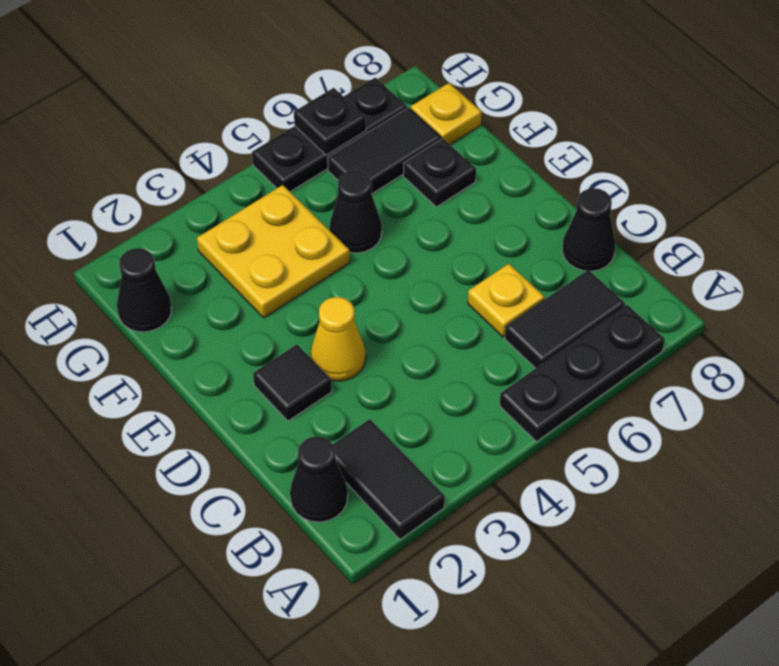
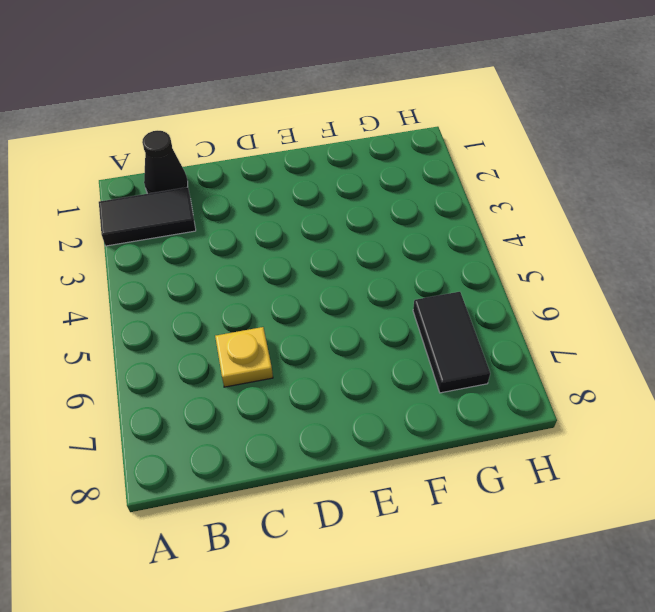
none -> black 1x3 plate [499,305,665,442]
none -> black 1x2 tile [505,270,625,368]
none -> black 1x1 cone [562,188,615,271]

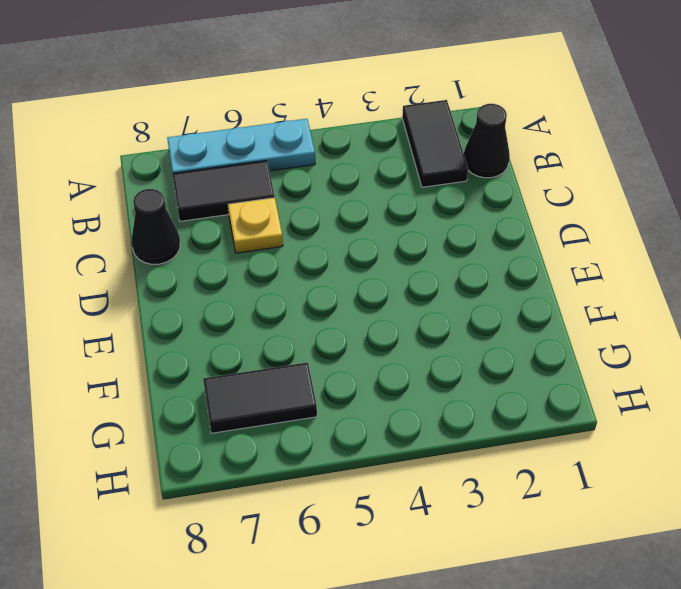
cyan 1x3 plate [167,119,315,173] -> black 1x3 plate [499,305,665,442]
none -> black 1x1 tile [253,345,332,421]
none -> yellow 1x1 cone [311,297,366,381]
none -> yellow 2x2 plate [197,185,350,318]

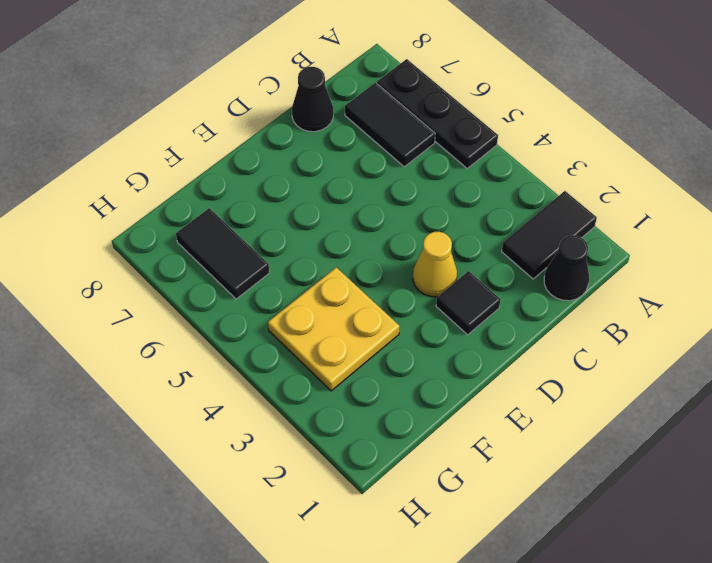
none -> yellow 1x1 plate [468,264,545,337]
none -> black 1x1 cone [330,170,382,253]
none -> black 1x1 plate [403,139,476,207]

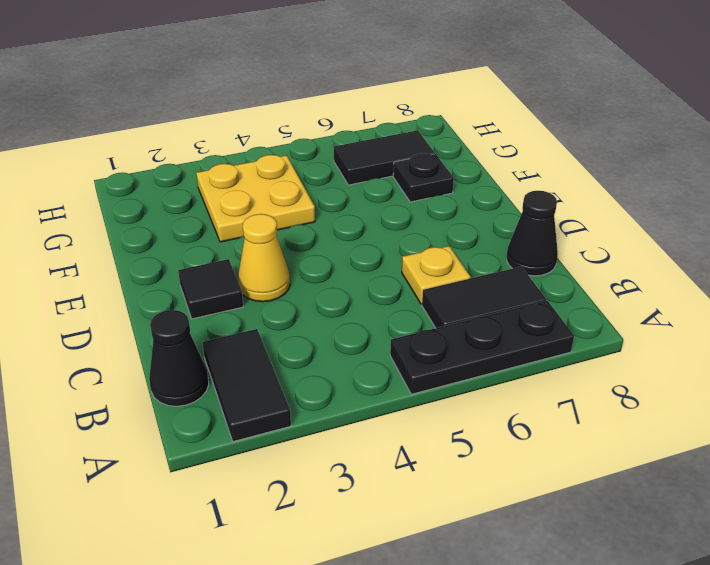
none -> black 1x1 cone [330,170,382,253]
none -> black 1x1 cone [117,248,172,332]
none -> yellow 1x1 plate [411,83,482,144]

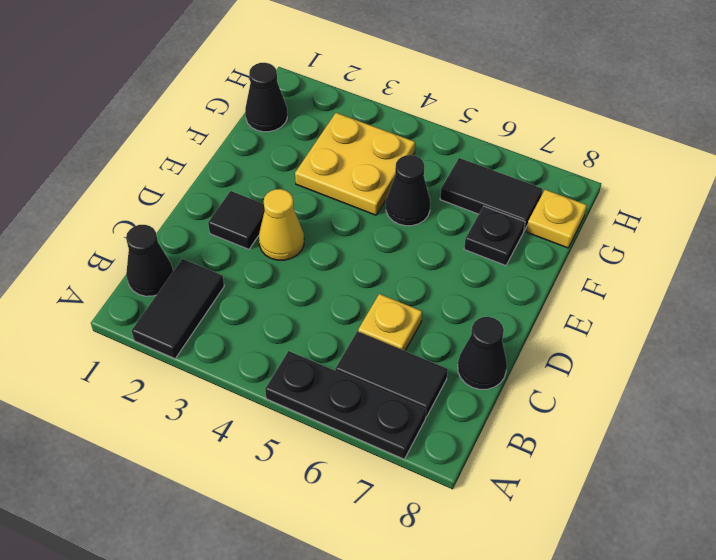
none -> black 1x3 plate [252,78,407,192]
none -> black 1x1 plate [294,88,366,155]

